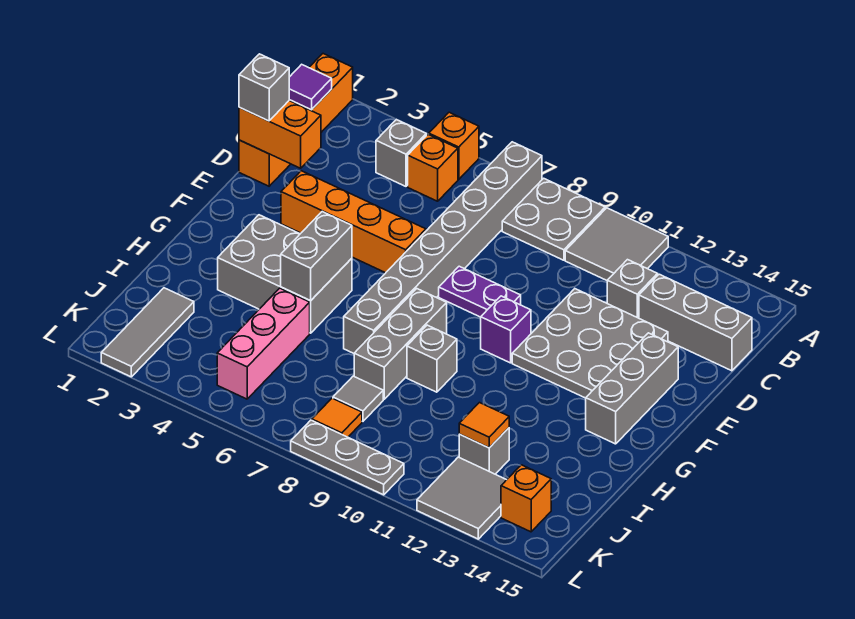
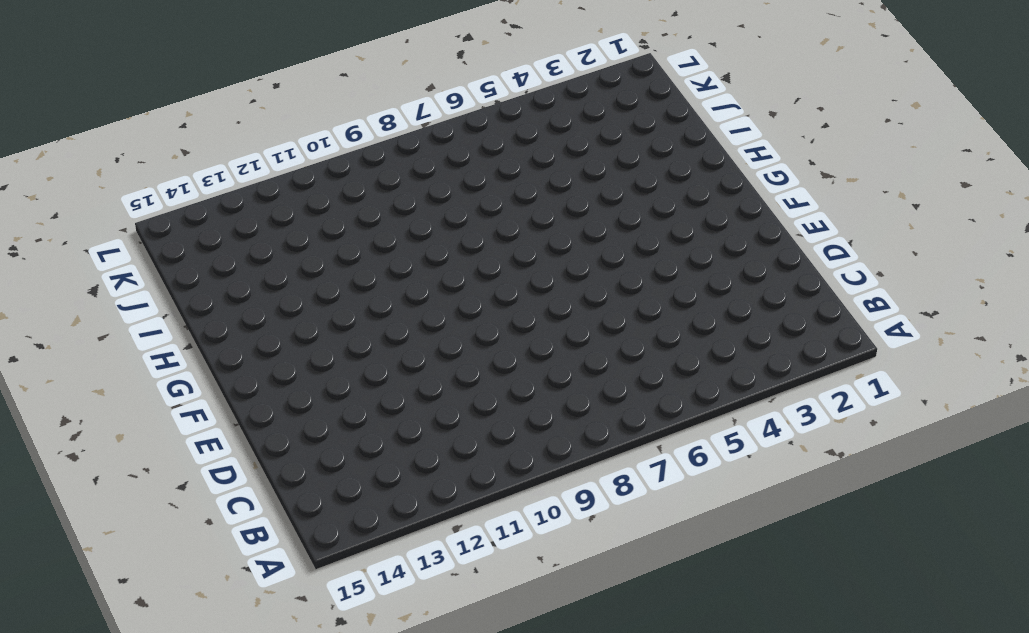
none -> orange 1x4 brick [239,54,353,186]
none -> orange 1x1 brick [429,112,479,179]
none -> grey 1x8 brick [344,142,542,353]
none -> grey 2x2 plate [502,178,605,260]

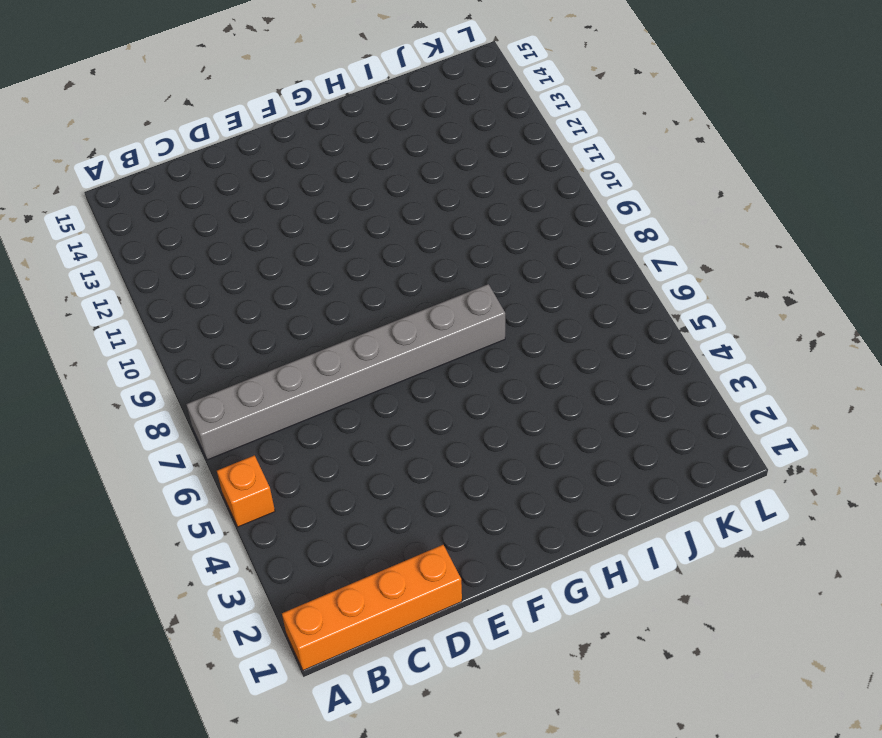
none -> grey 2x2 plate [502,178,605,260]
none -> grey 2x2 tile [565,208,668,280]
none -> grey 1x1 brick [376,120,426,186]
none -> orange 1x1 brick [408,134,458,201]

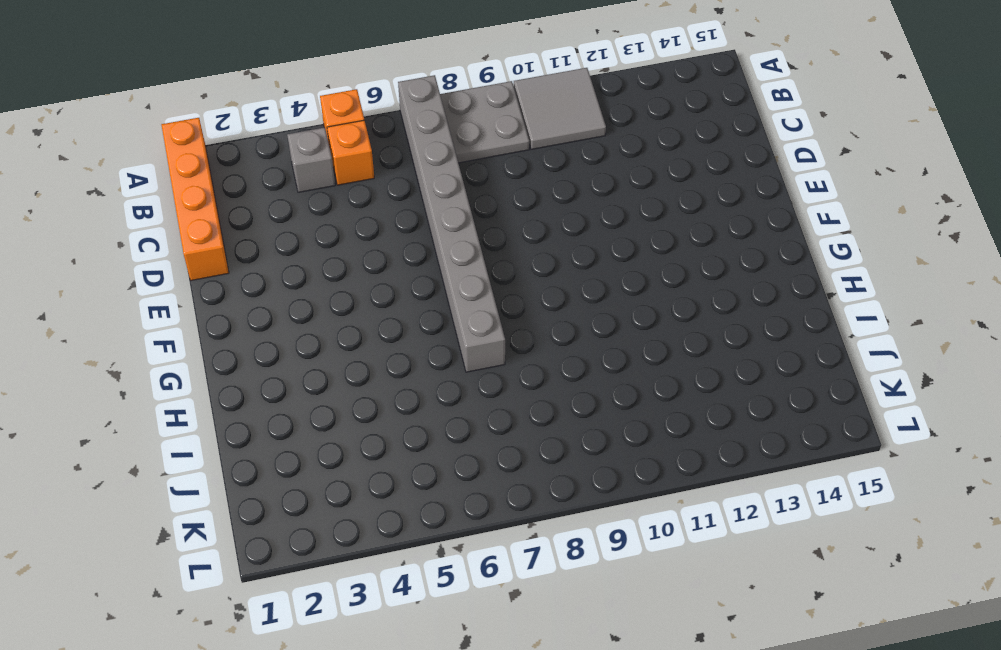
none -> grey 1x1 brick [607,260,658,318]
none -> grey 1x3 brick [639,274,752,371]
none -> grey 3x3 plate [512,289,668,398]
none -> orange 1x4 brick [281,171,426,273]

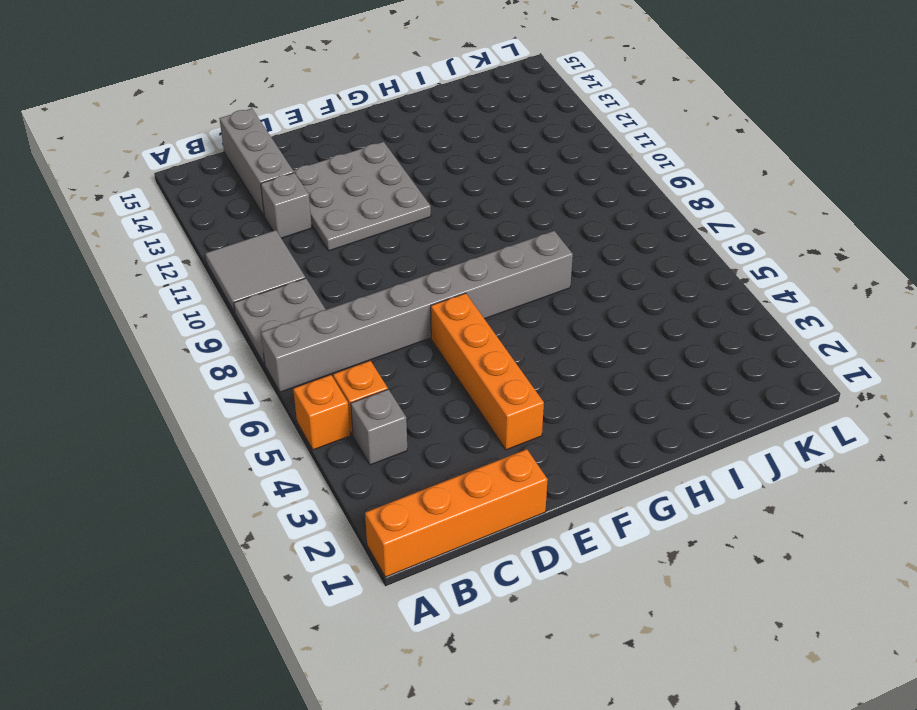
none -> purple 1x2 plate [439,266,521,317]
none -> grey 1x3 brick [586,333,678,444]
none -> purple 1x1 brick [481,296,531,363]
none -> grey 2x3 brick [218,215,352,333]

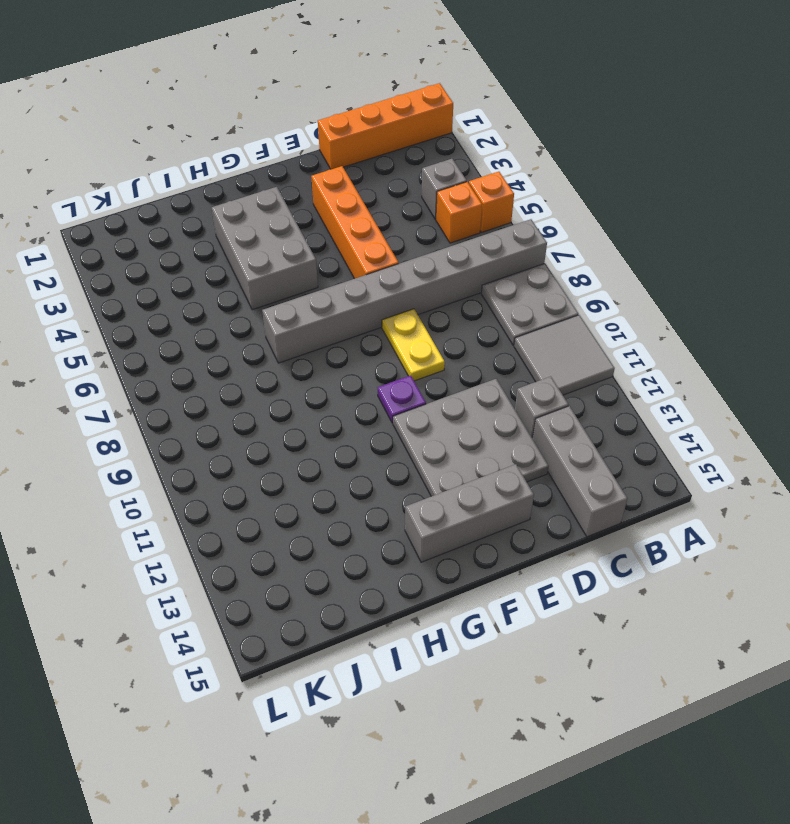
yellow 1x2 plate [382,309,445,381] -> purple 1x2 plate [439,266,521,317]
purple 1x1 plate [378,375,426,423] -> purple 1x1 brick [481,296,531,363]
none -> grey 1x3 brick [354,289,447,399]
none -> grey 1x1 brick [407,325,457,392]
none -> pink 1x3 brick [217,288,310,399]
none -> grey 1x3 tile [101,288,194,377]

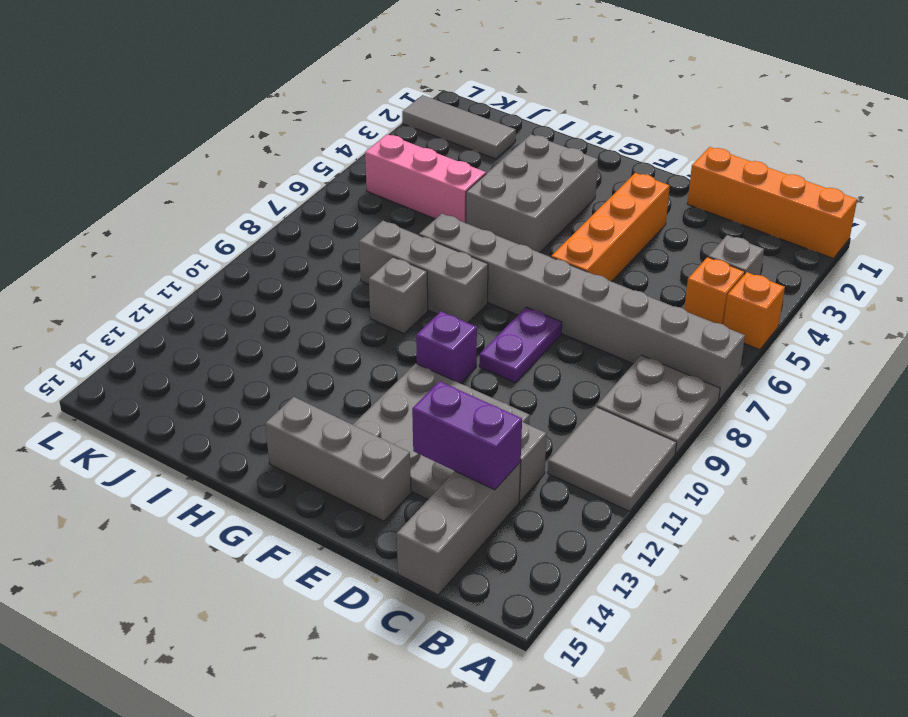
purple 1x2 brick [412,381,522,490] -> none
none -> grey 1x1 tile [333,376,383,421]
none -> grey 1x1 brick [459,428,509,474]
none -> orange 1x1 tile [312,398,362,437]
none -> grey 2x2 tile [417,457,506,539]

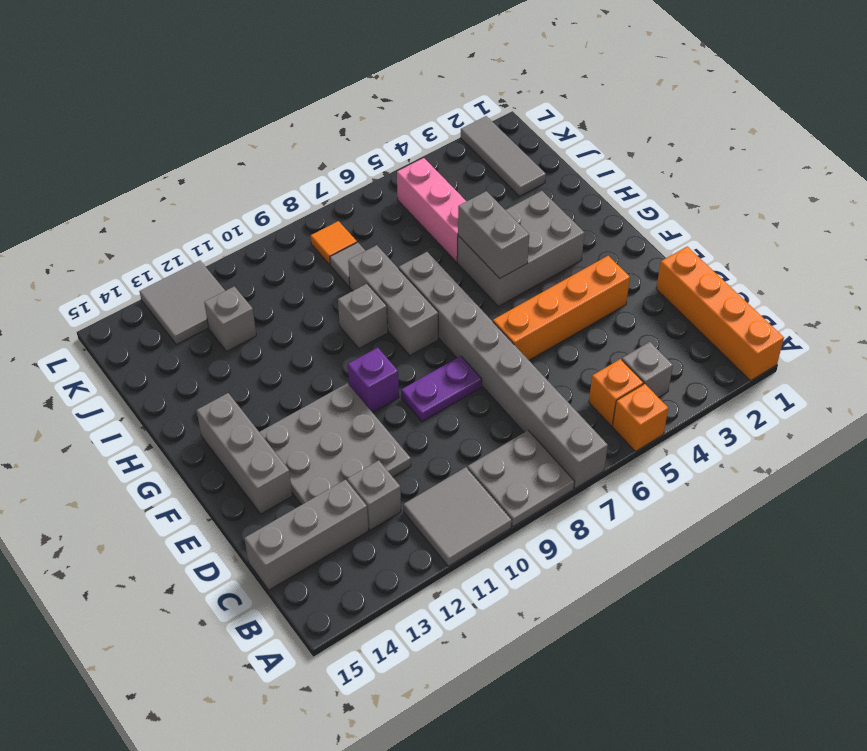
none -> orange 1x1 brick [501,465,551,532]
none -> grey 1x3 plate [291,420,404,495]
none -> purple 1x1 tile [289,64,332,110]
none -> orange 1x2 brick [239,101,321,168]

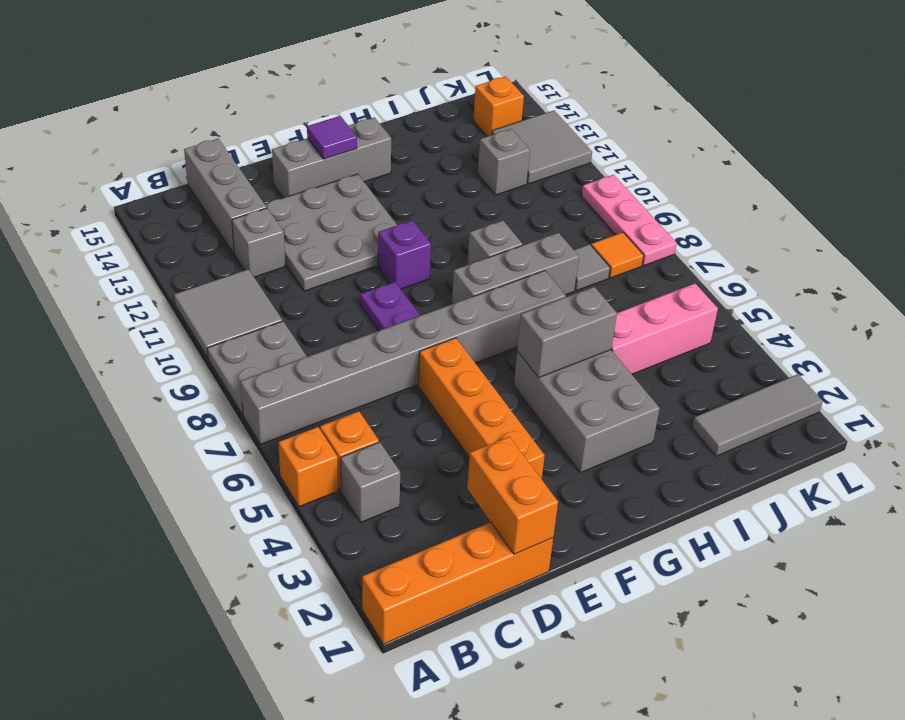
purple 1x1 tile [307,116,357,159] -> purple 1x1 tile moved to [289,64,332,110]
pink 1x3 plate [582,175,677,266] -> grey 1x3 plate [291,420,404,495]
none -> orange 1x1 tile [459,403,509,448]
none -> grey 1x1 brick [239,54,289,121]

